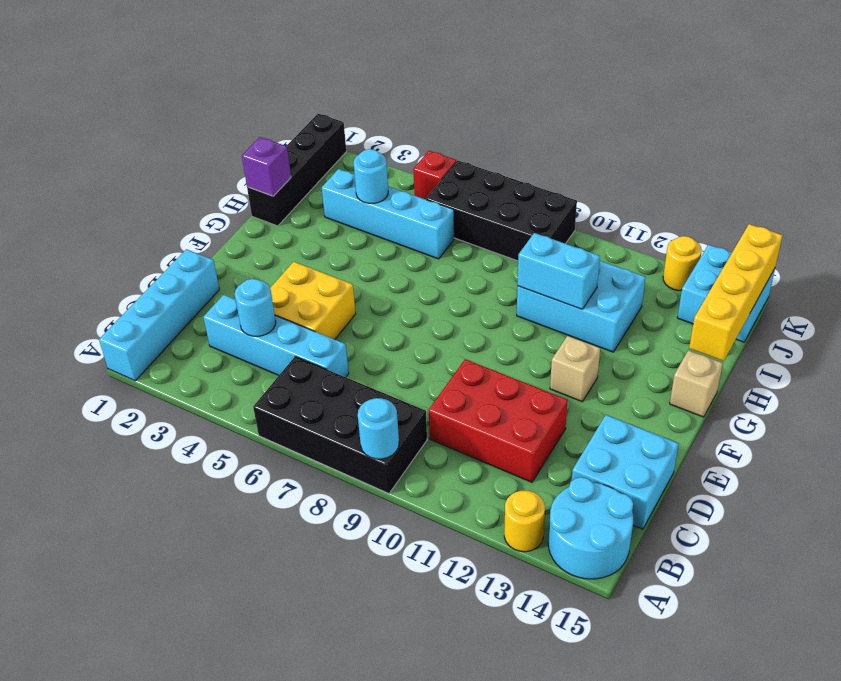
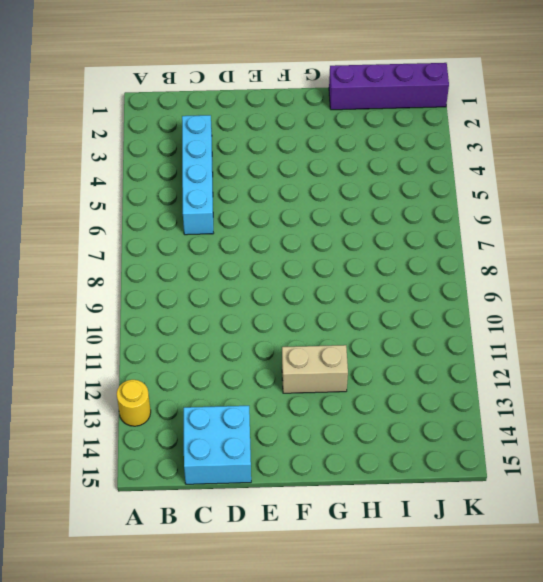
tan 1x2 brick [282,345,348,393] -> tan 1x1 brick [550,336,600,402]
purple 1x4 brick [329,63,449,110] -> black 1x4 brick [247,114,346,226]
none -> cyan 1x4 brick [99,249,219,381]
none -> black 2x4 brick [253,356,427,494]
none -> cyan 2x2 round brick [548,477,633,579]

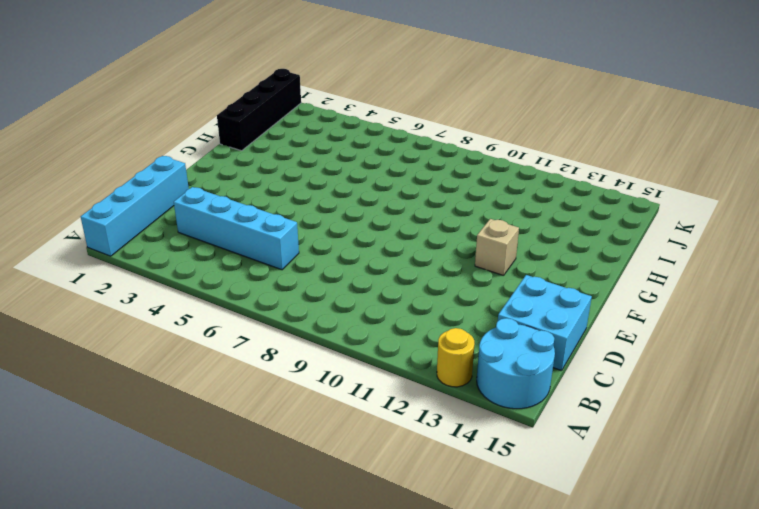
none -> black 2x4 brick [253,356,427,494]
none -> red 2x3 brick [429,359,568,482]
none -> yellow 2x2 brick [270,262,356,339]

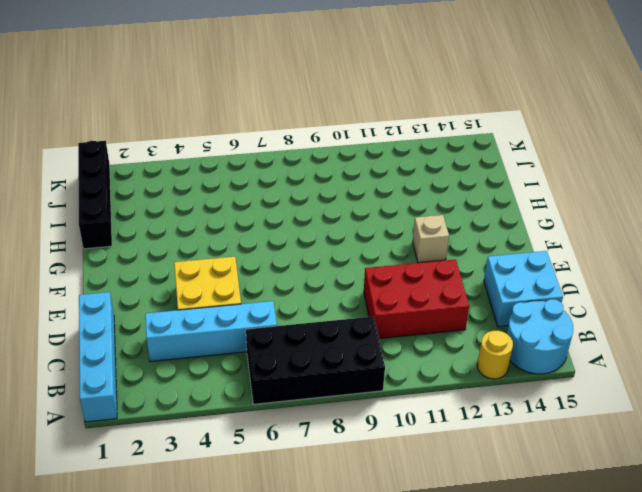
none -> tan 1x1 brick [670,350,723,417]
none -> cyan 2x3 brick [517,261,646,352]
none -> cyan 1x4 brick [322,169,454,259]

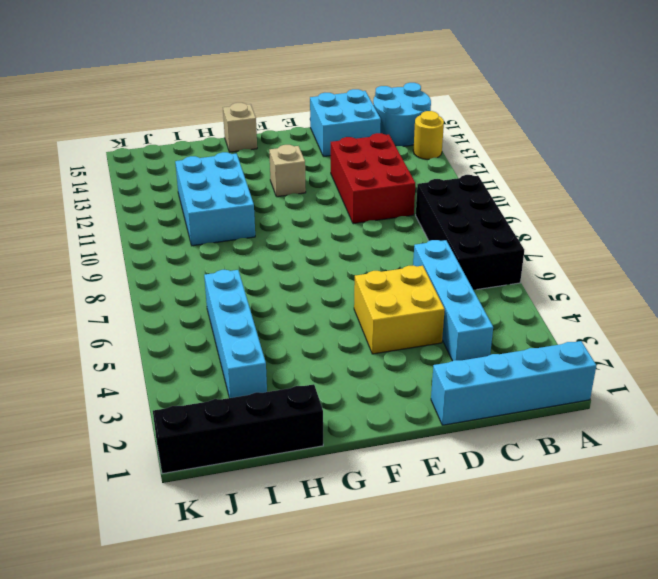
none -> black 2x4 brick [426,161,577,261]
none -> cyan 2x2 brick [677,245,775,342]
none -> red 1x1 brick [413,151,456,199]

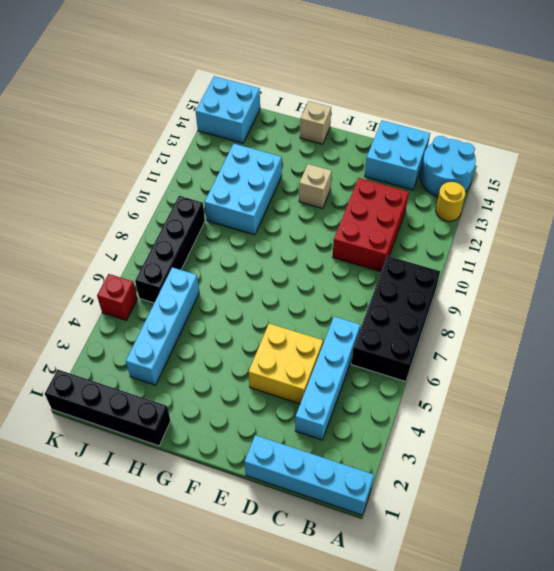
black 1x4 brick [135,196,205,303] -> black 2x4 brick [426,161,577,261]
none -> yellow 1x1 round brick [663,236,702,291]
none -> cyan 1x1 round brick [358,398,399,459]
none -> cyan 1x1 round brick [235,279,276,336]

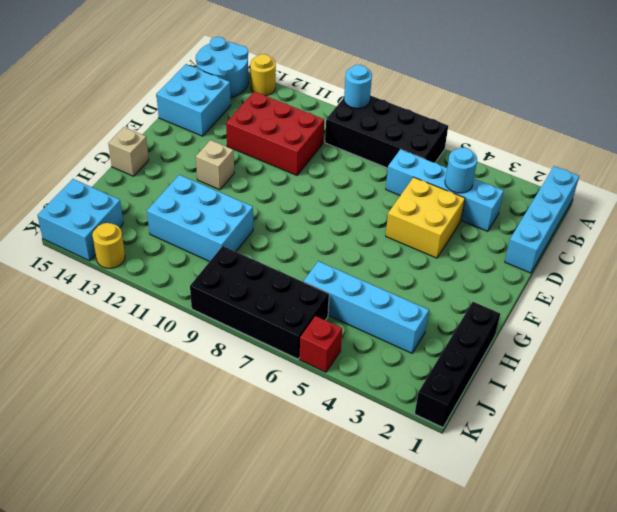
none -> purple 1x1 brick [242,137,291,196]
none -> cyan 1x2 brick [518,233,600,309]
none -> yellow 1x4 brick [689,224,783,361]

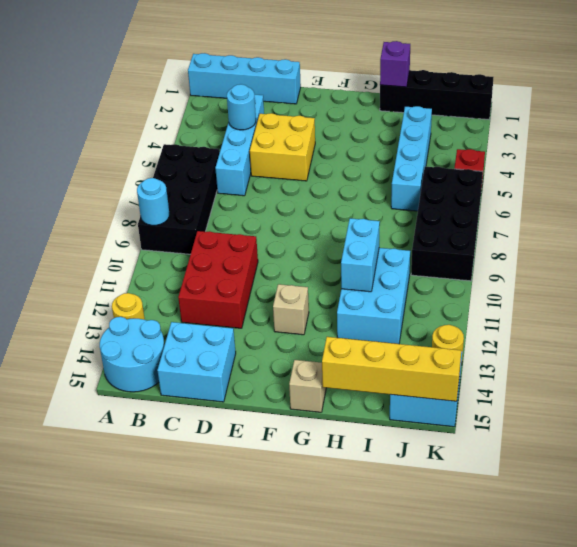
none -> cyan 1x1 round brick [354,149,388,203]

